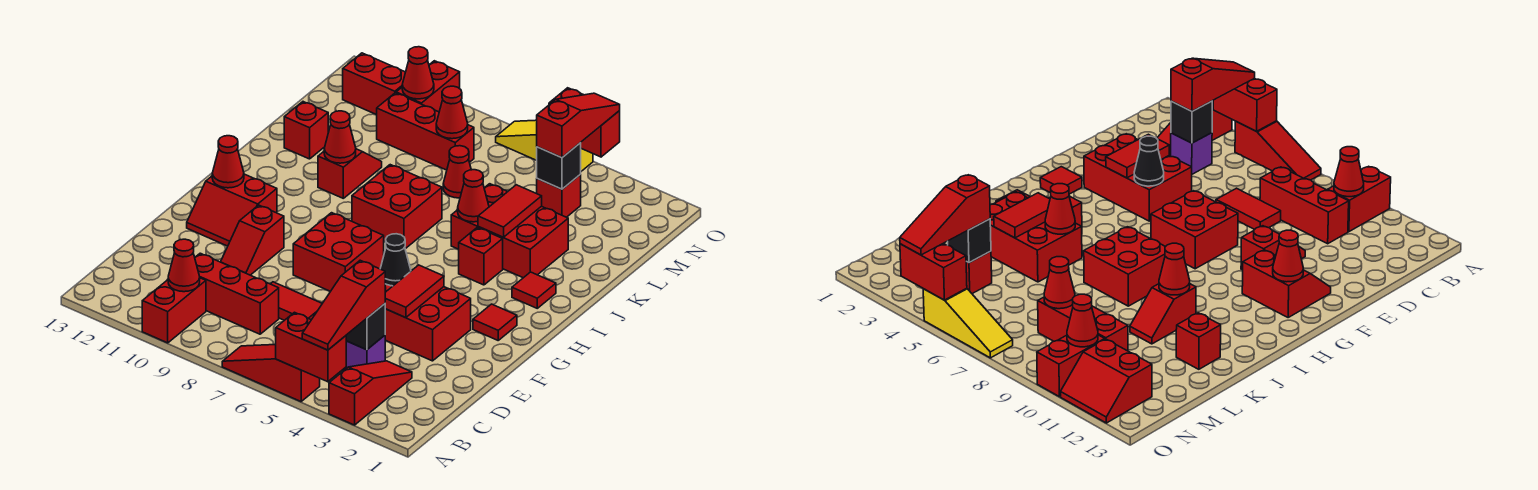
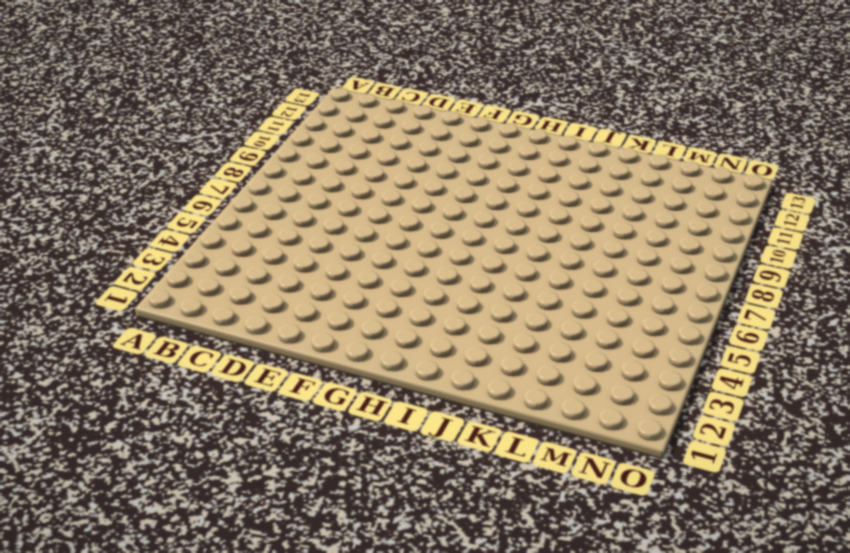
none -> red 1x3 slope [329,361,412,425]
none -> red 1x3 slope [222,345,320,402]
none -> red 1x2 brick [142,278,206,343]
none -> purple 1x1 brick [342,335,385,371]

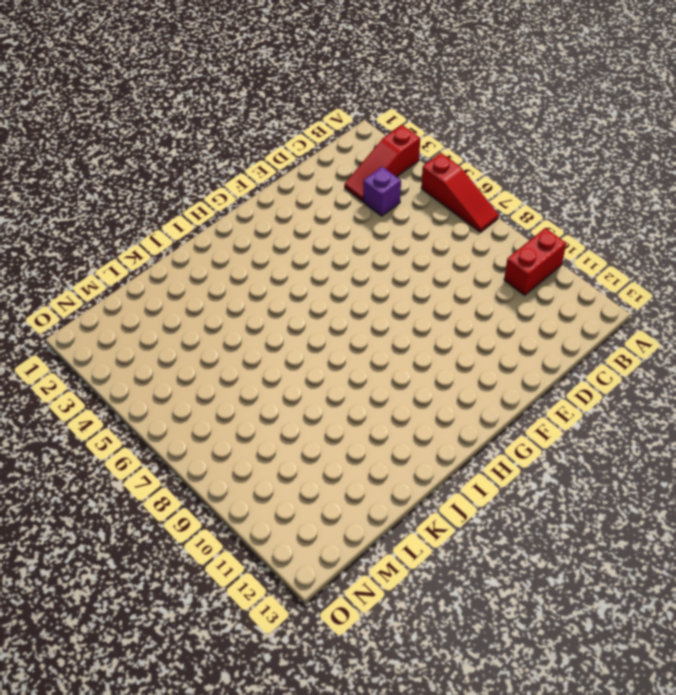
none -> red 1x3 brick [195,253,279,334]
none -> red 1x2 tile [271,282,322,320]
none -> red 2x3 brick [385,284,471,361]
none -> red 1x2 slope [221,205,284,275]

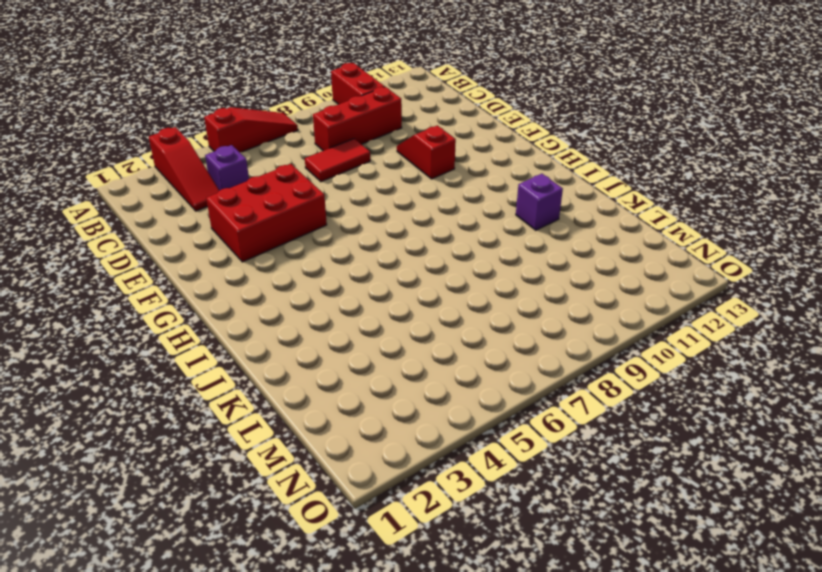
purple 1x1 brick [516,174,563,230] -> none
none -> red 2x2 brick [293,213,384,291]
none -> red 2x2 slope [187,174,277,246]
none -> red 1x1 tile [473,304,517,340]
none -> red 1x1 tile [512,272,556,308]

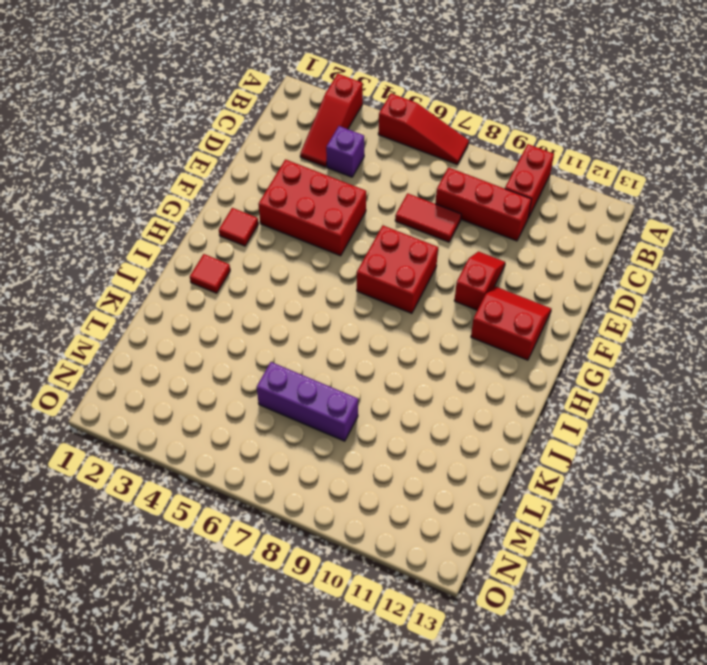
purple 1x3 brick [257,362,358,441] -> red 1x1 cone [443,146,471,198]
none -> red 1x1 brick [458,227,503,285]
none -> red 2x2 brick [352,165,442,249]
none -> red 2x3 brick [451,184,568,278]
none -> red 1x2 slope [318,149,382,198]

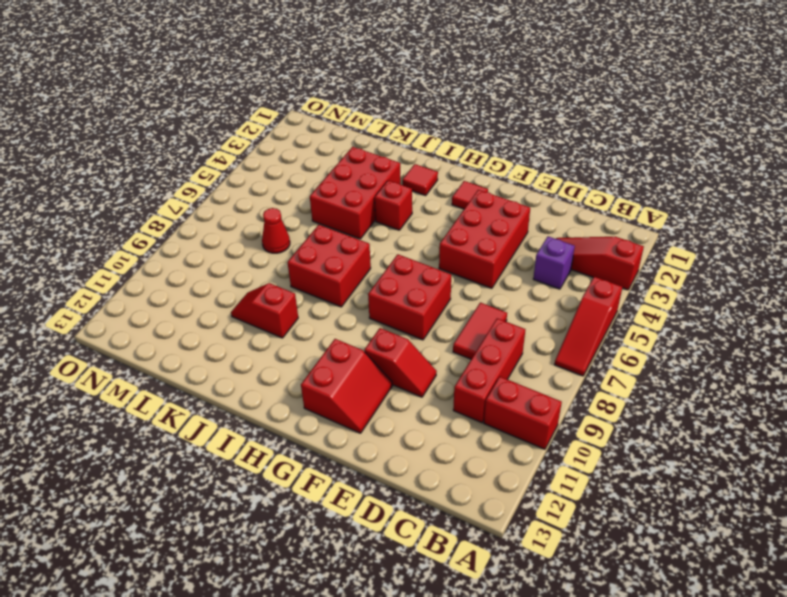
none -> red 1x1 brick [284,102,328,159]
none -> red 1x1 brick [537,174,581,217]
none -> red 1x3 brick [377,93,474,170]
none -> red 1x2 brick [396,61,460,112]

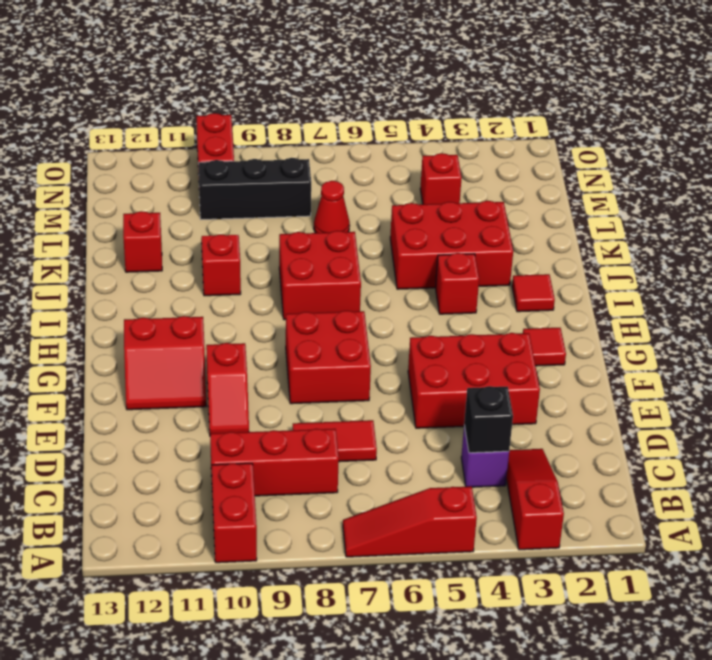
black 1x3 brick [198,158,311,219] -> red 1x3 brick [377,93,474,170]
none -> red 2x2 slope [343,53,405,115]
none -> yellow 1x3 slope [496,120,593,171]
none -> red 1x2 brick [276,312,346,382]
none -> red 1x1 cone [168,239,200,292]

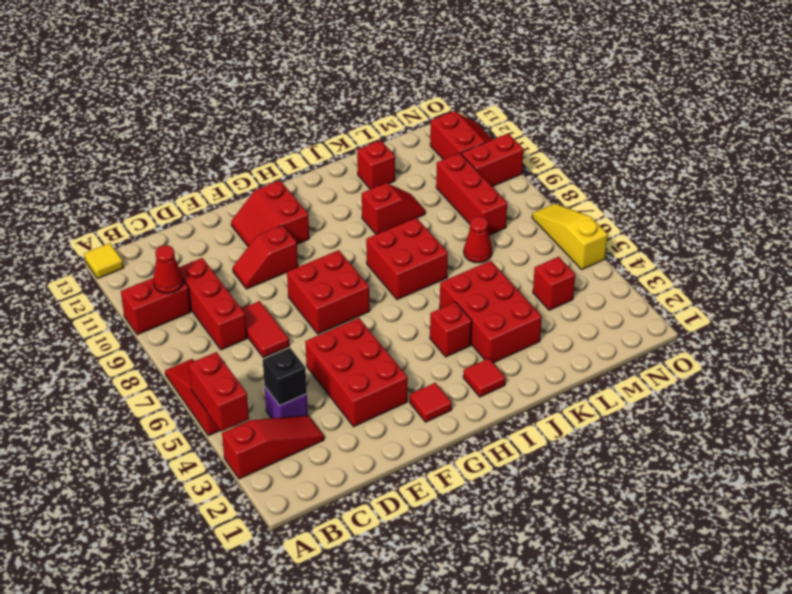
yellow 1x1 tile [84,243,123,278] -> none
none -> red 1x2 tile [385,265,444,318]
none -> black 1x1 cone [380,234,411,286]
none -> red 1x1 cone [212,136,244,188]
none -> red 1x2 tile [478,185,542,237]

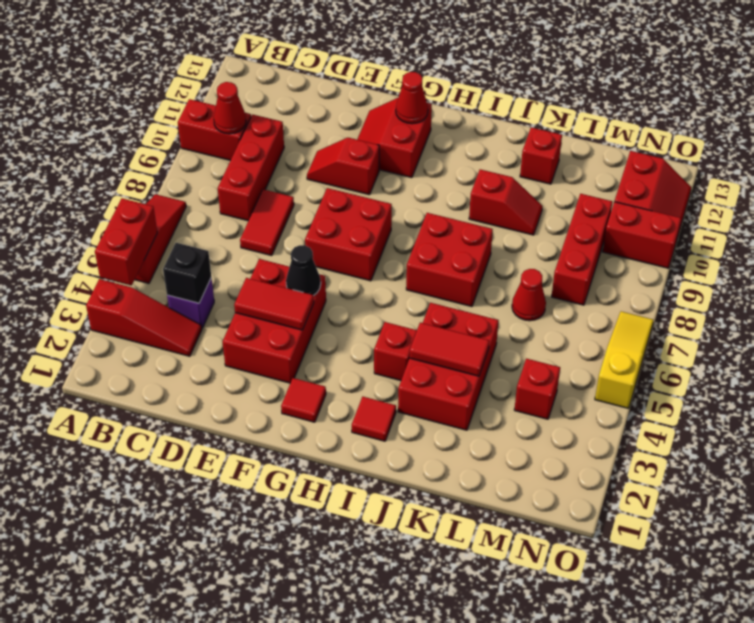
none -> red 1x1 cone [458,170,489,222]
none -> red 1x1 cone [324,111,356,163]
none -> black 1x1 brick [537,143,581,189]
none -> red 1x1 cone [436,86,468,139]

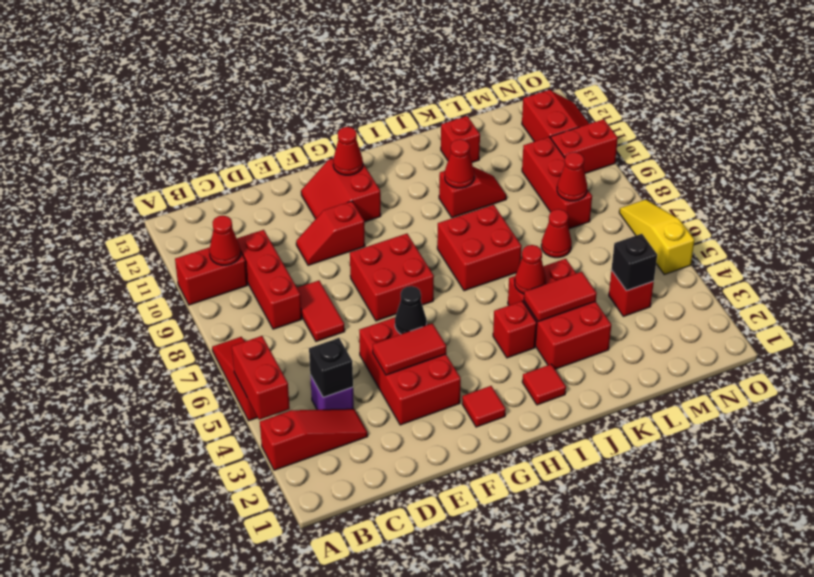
none -> red 1x1 cone [402,47,434,99]
none -> red 1x2 brick [549,88,620,157]
none -> red 1x3 slope [302,260,385,350]
none -> red 1x3 slope [537,93,620,158]

